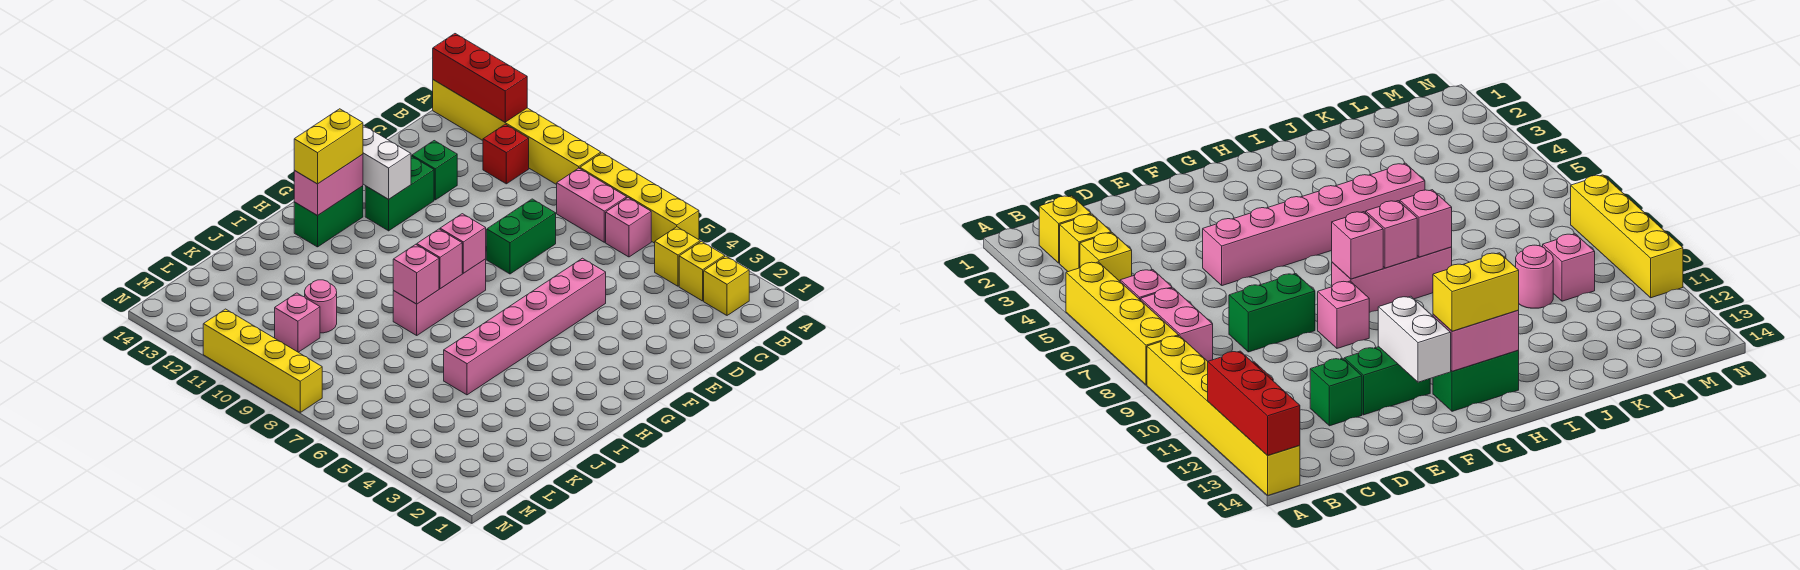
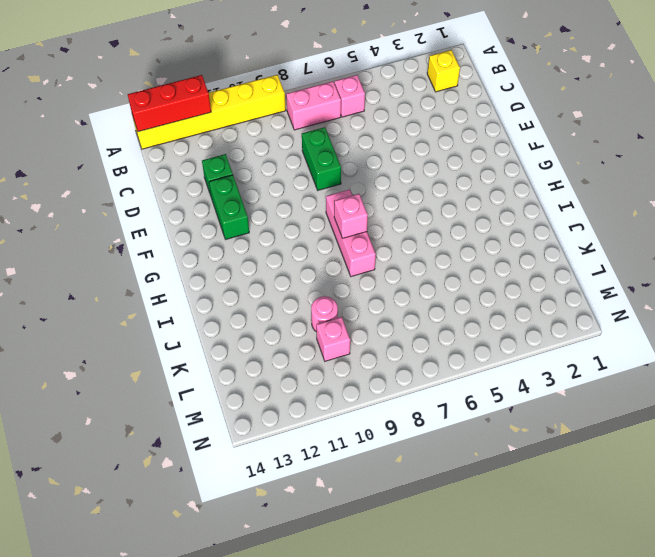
none -> yellow 1x4 brick [580,153,699,243]
none -> yellow 1x1 brick [679,241,725,301]
none -> yellow 1x1 brick [655,227,700,286]

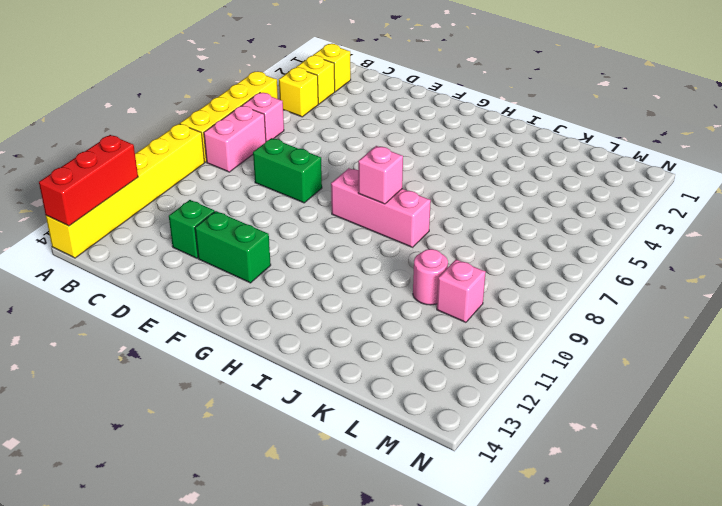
none -> red 1x1 brick [483,124,529,184]
none -> pink 1x6 brick [444,258,606,395]
none -> pink 1x1 brick [1318,281,1369,348]

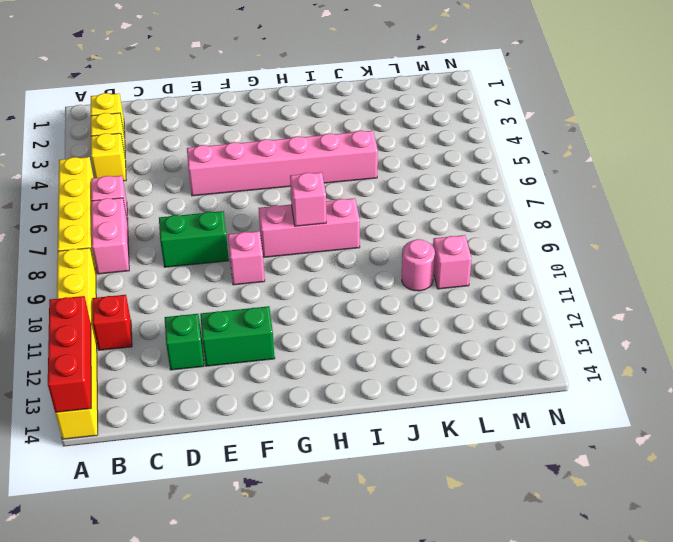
none -> green 1x2 brick [294,186,363,247]
none -> yellow 1x4 brick [203,309,322,412]
none -> white 1x2 brick [363,125,411,199]

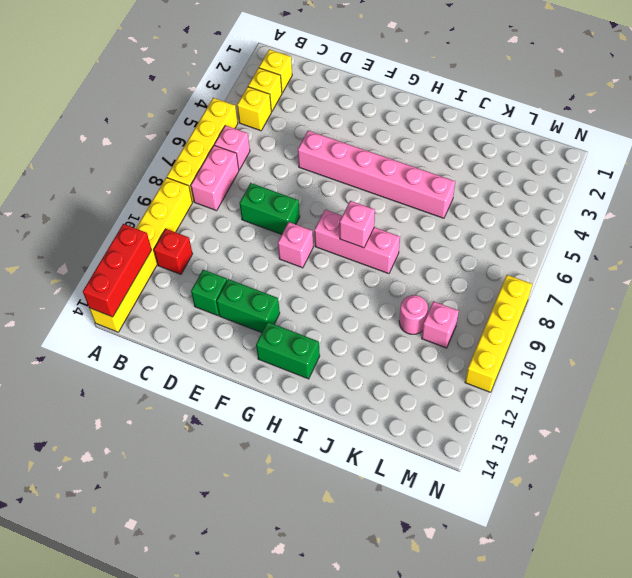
none -> white 1x2 brick [363,125,411,199]
none -> pink 1x1 brick [440,214,486,273]
none -> pink 1x2 brick [294,154,363,216]

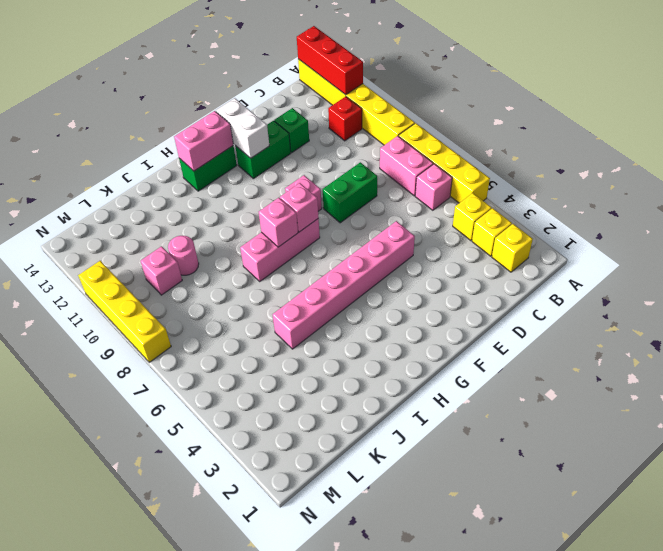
none -> pink 1x1 brick [393,244,439,304]
none -> yellow 1x2 brick [294,109,363,184]

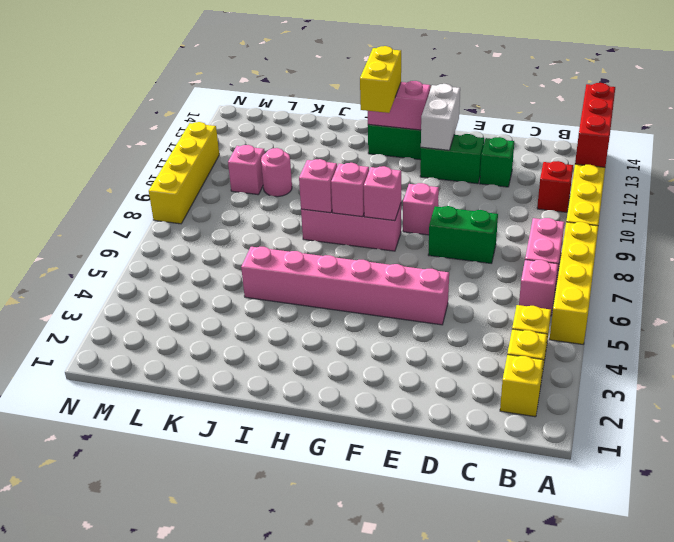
yellow 1x2 brick [360,46,401,113] -> yellow 1x2 brick turned to [294,109,363,184]

